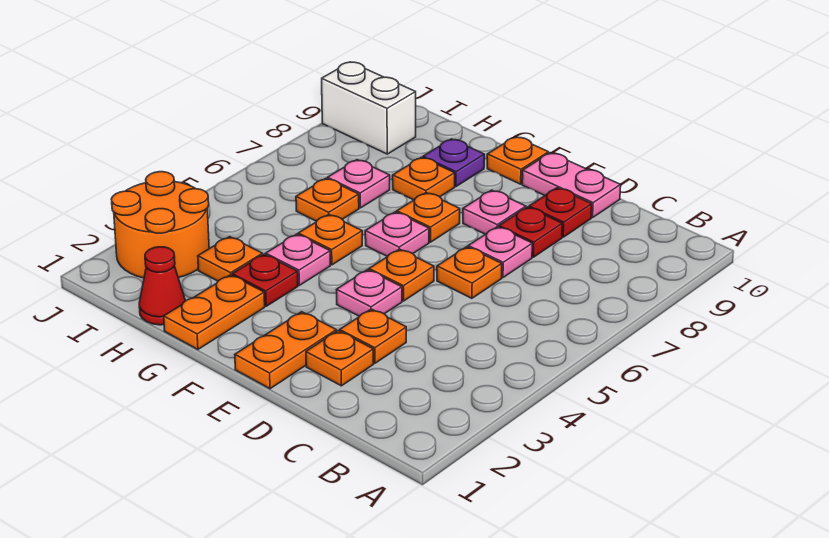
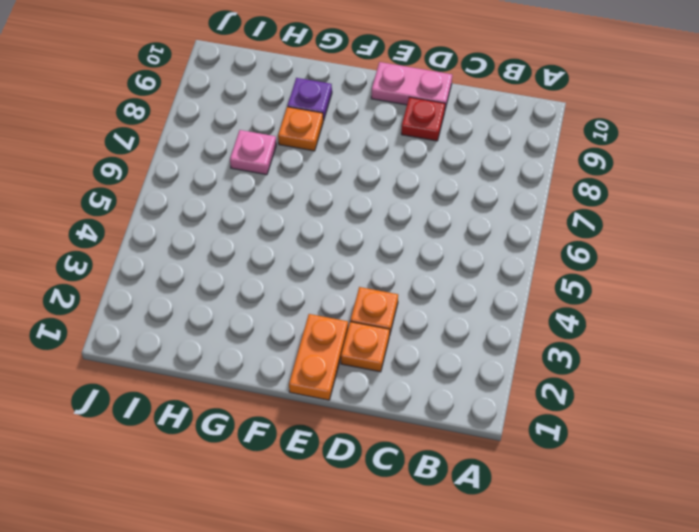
none -> orange 1x1 plate [437,247,502,298]
none -> pink 1x1 plate [468,227,532,278]
none -> red 1x1 plate [499,207,562,257]

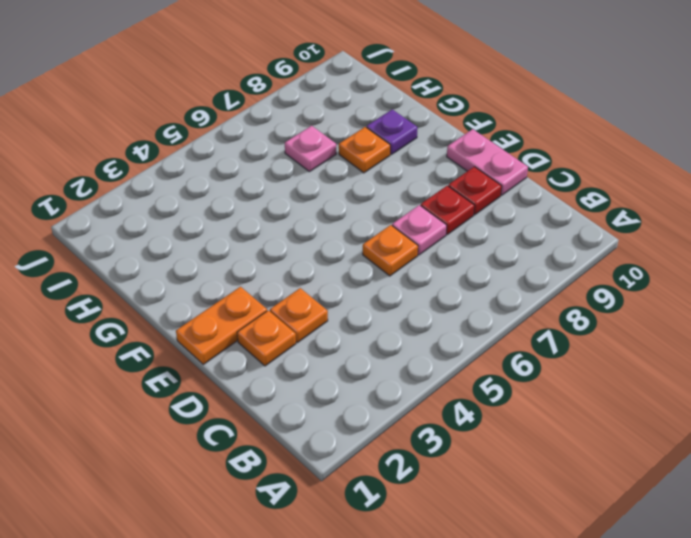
none -> pink 1x1 plate [337,270,402,316]
none -> orange 1x1 plate [369,249,434,301]
none -> pink 1x1 plate [463,190,526,234]

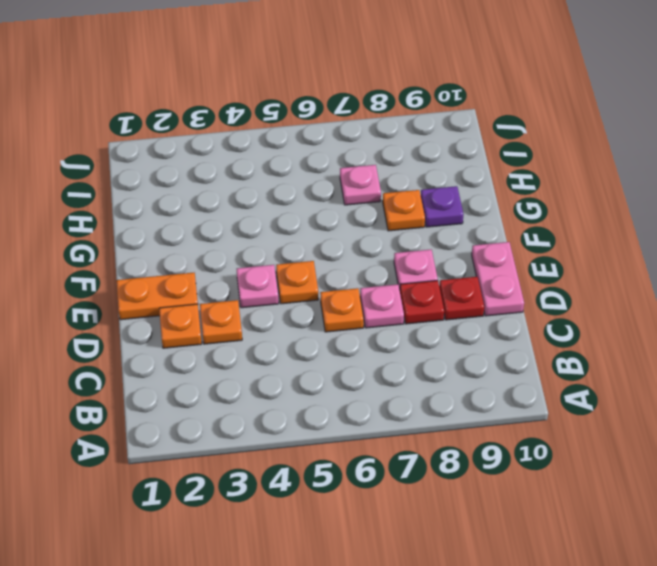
none -> pink 1x1 plate [365,212,429,257]
none -> orange 1x1 plate [397,193,460,242]
none -> orange 1x1 plate [487,137,549,184]

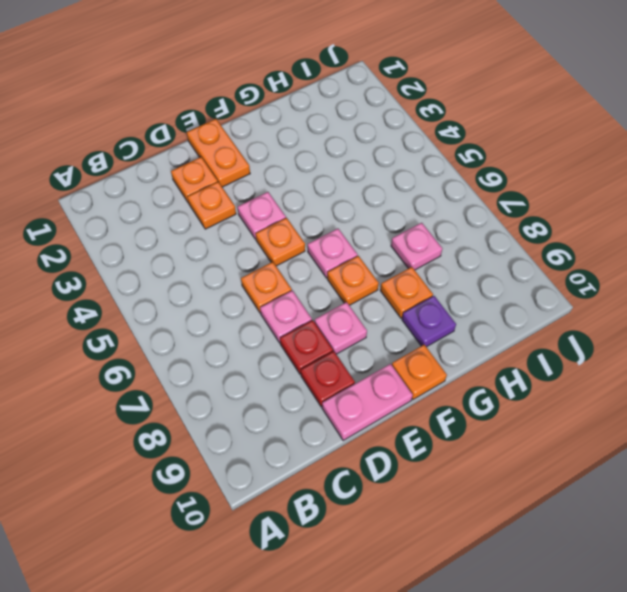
none -> orange 1x2 plate [164,275,265,349]
none -> red 1x1 plate [232,254,298,306]
none -> pink 1x1 plate [266,234,330,285]

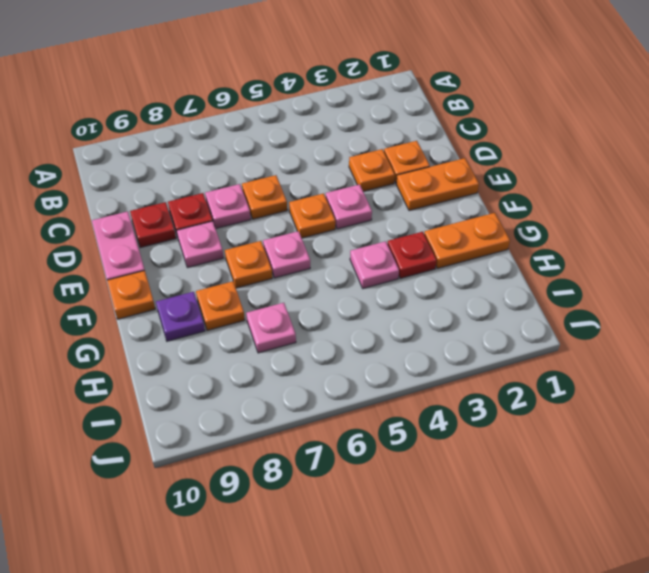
none -> orange 1x1 plate [298,214,362,265]
none -> red 1x1 cone [139,247,185,325]
none -> orange 1x1 plate [198,237,262,281]

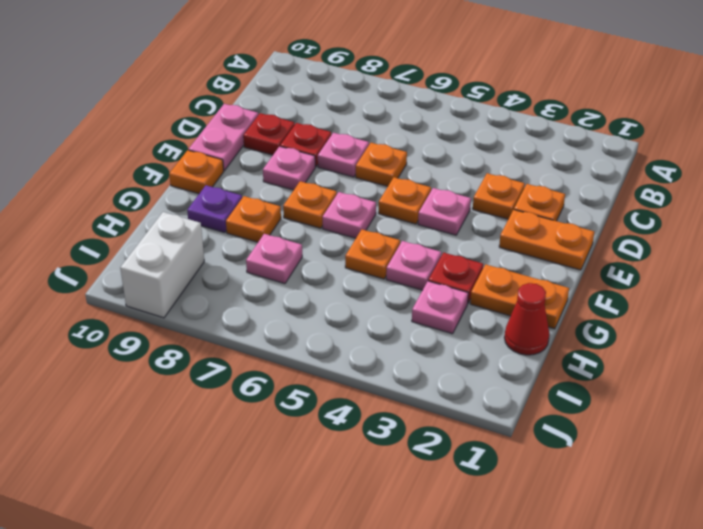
pink 1x1 plate [412,281,468,334] -> orange 1x1 plate [198,237,262,281]
none -> orange 1x1 plate [296,178,359,221]
none -> orange 2x2 round brick [111,172,209,278]

